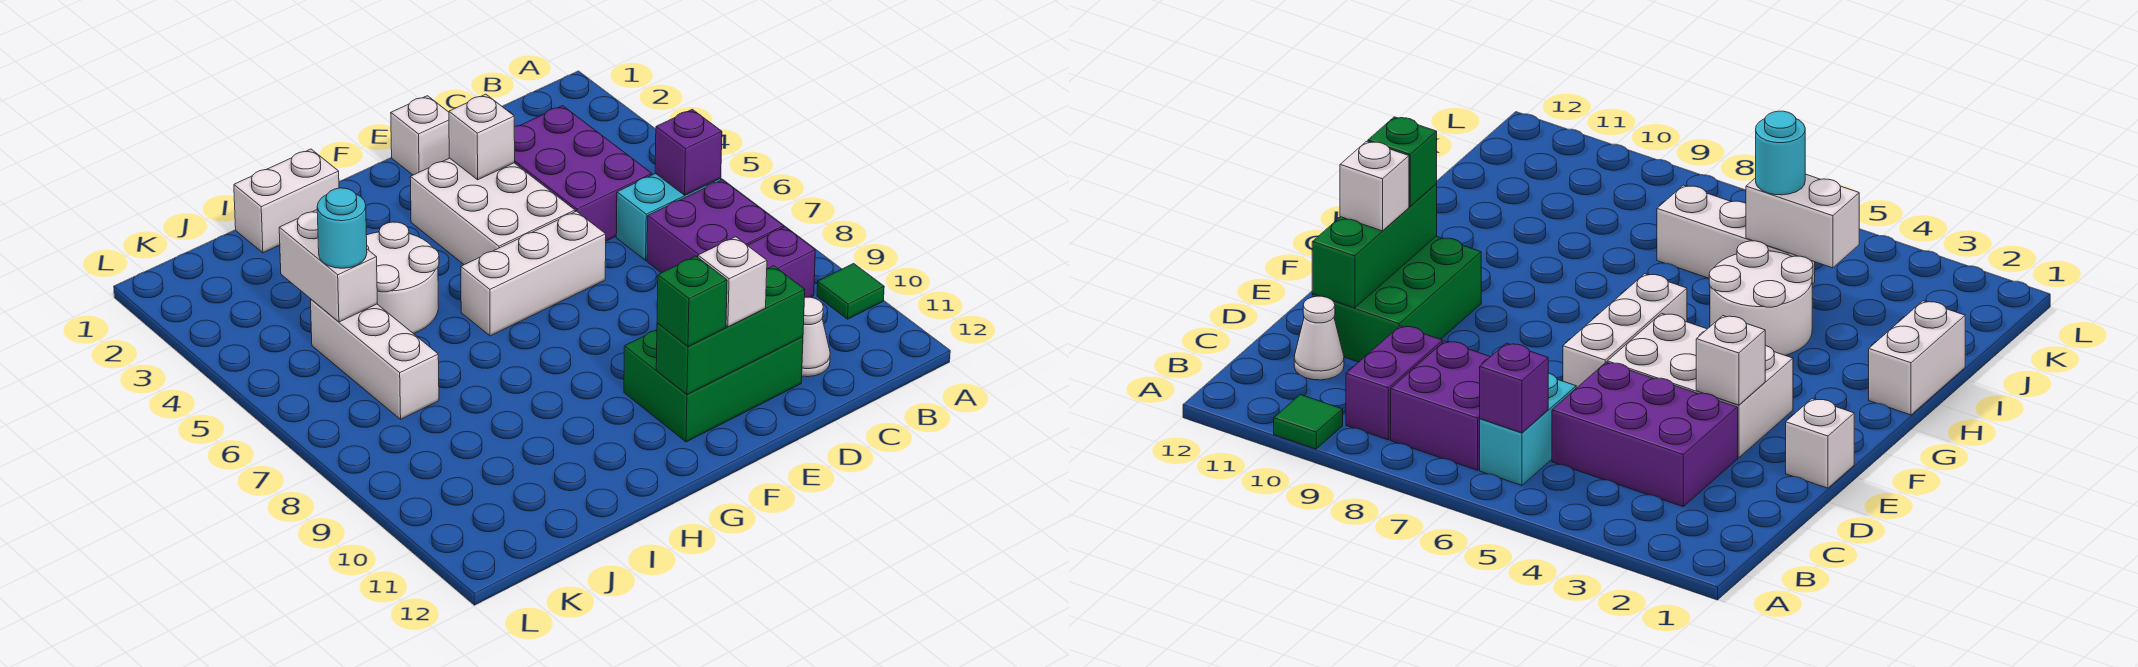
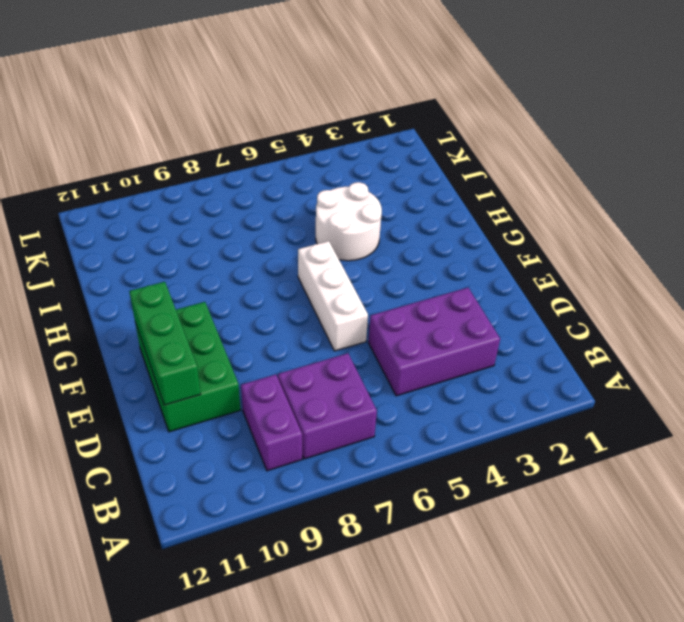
none -> green 1x1 tile [817,263,884,319]
none -> cyan 1x2 brick [616,173,721,260]
none -> white 1x1 cone [802,297,830,377]

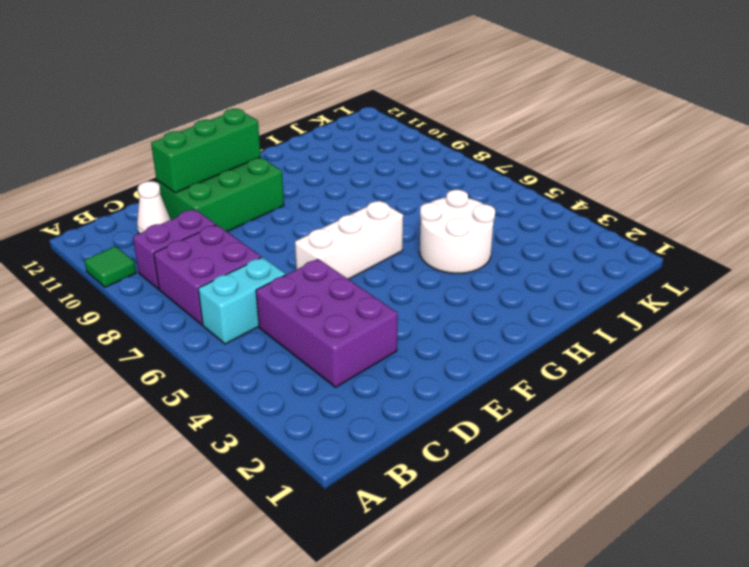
none -> white 1x1 brick [391,96,449,175]
none -> white 2x3 brick [410,158,575,265]
none -> white 1x2 brick [234,149,339,253]

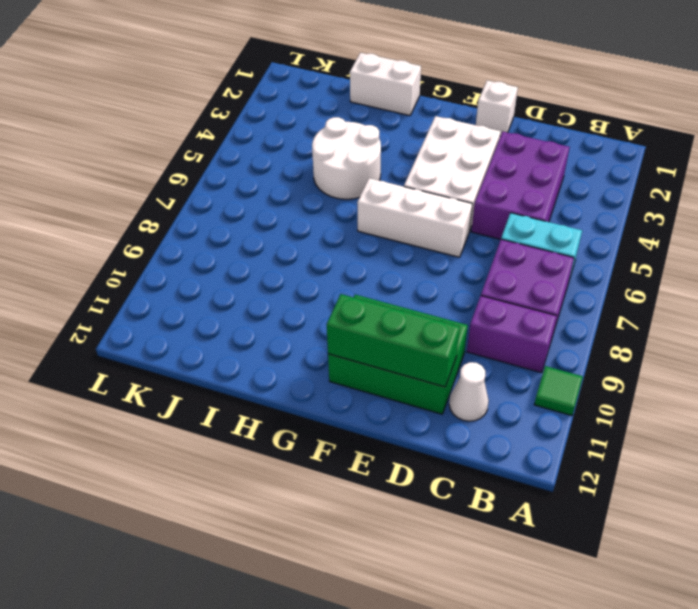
none -> white 1x3 brick [311,299,439,419]
none -> purple 1x1 brick [655,109,722,195]
none -> white 1x1 brick [449,94,515,180]

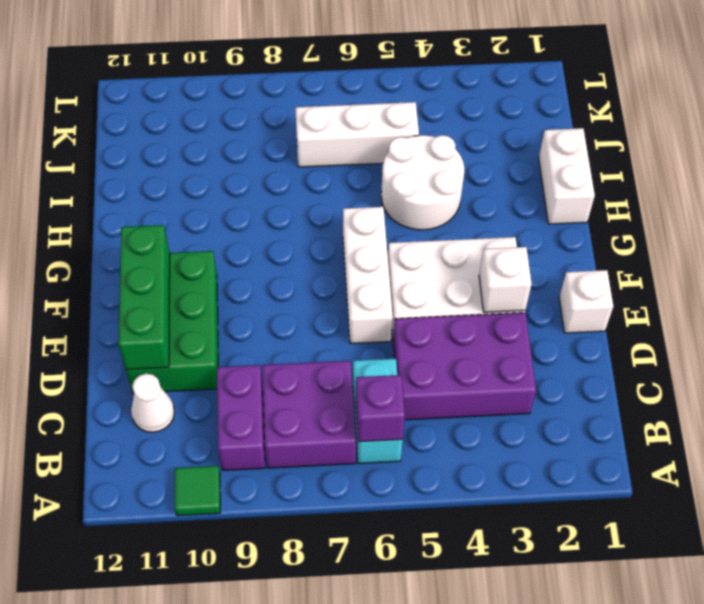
none -> white 1x2 brick [279,210,377,322]
none -> white 1x1 brick [698,237,767,327]
none -> green 1x1 brick [657,256,727,347]

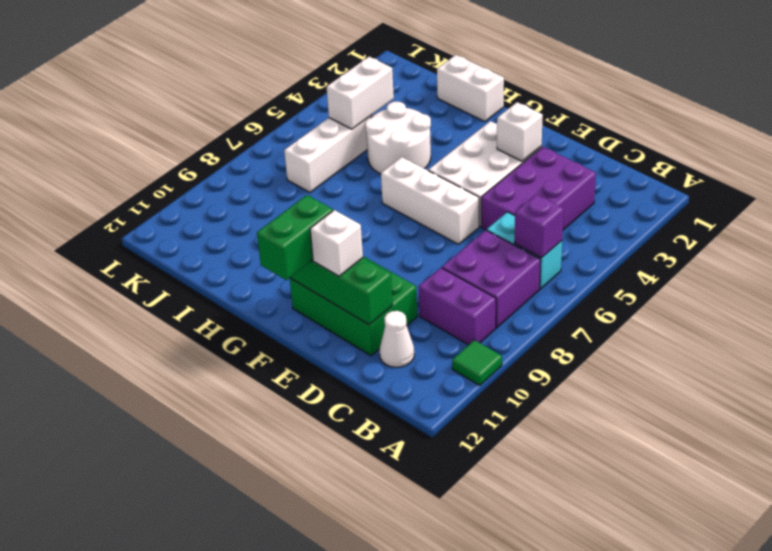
green 1x2 brick [257,195,333,280] -> green 1x1 brick [657,256,727,347]
none -> white 1x1 brick [391,96,449,175]
none -> cyan 1x1 round brick [317,188,367,268]

